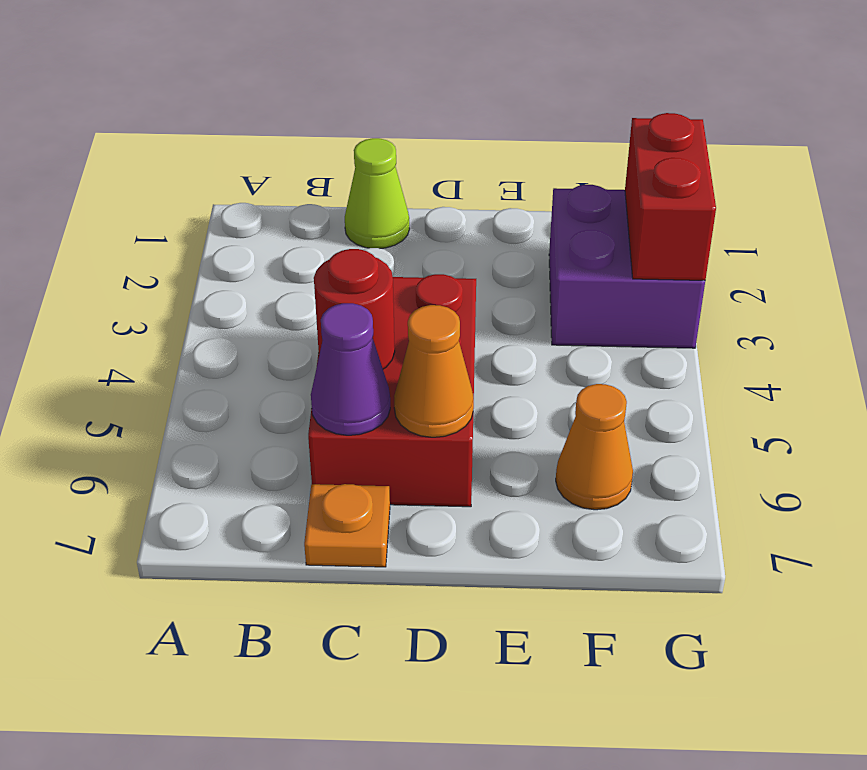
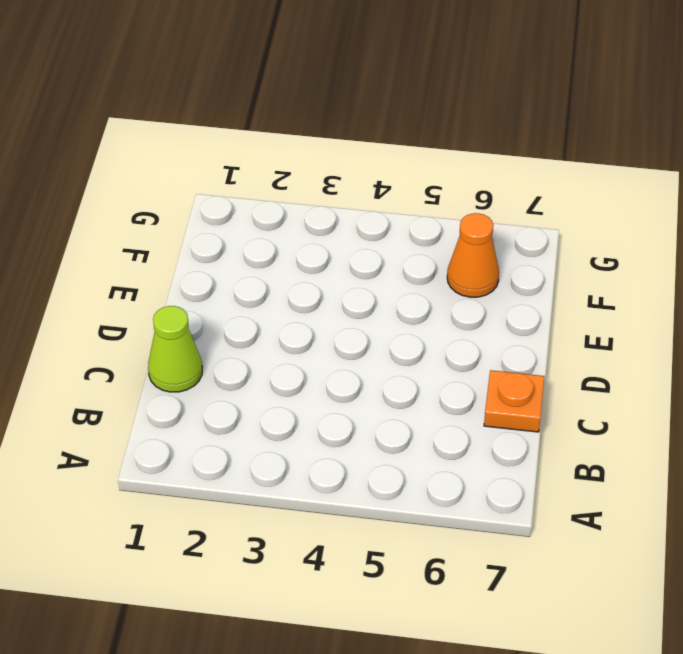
none -> red 2x3 brick [308,274,476,507]
none -> purple 2x2 brick [549,185,705,348]

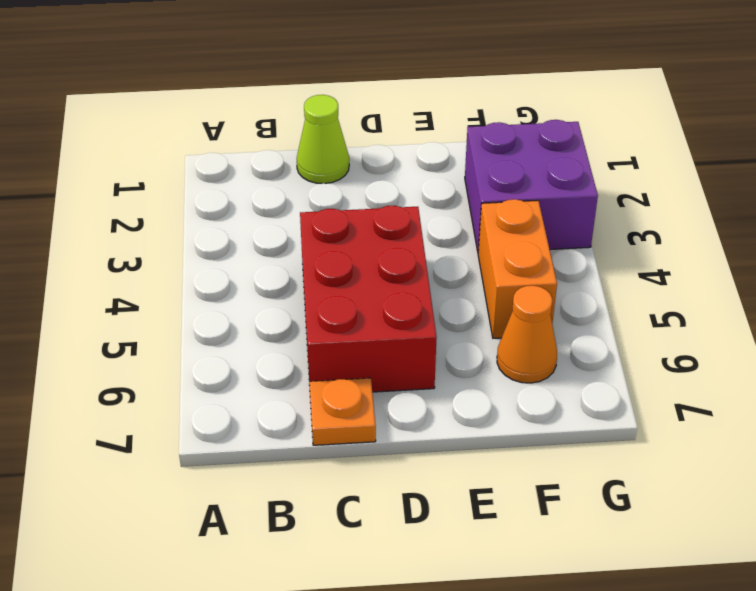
orange 1x2 brick [478,199,557,338] -> none
none -> red 1x1 round brick [314,249,395,369]
none -> purple 1x1 cone [311,303,390,435]

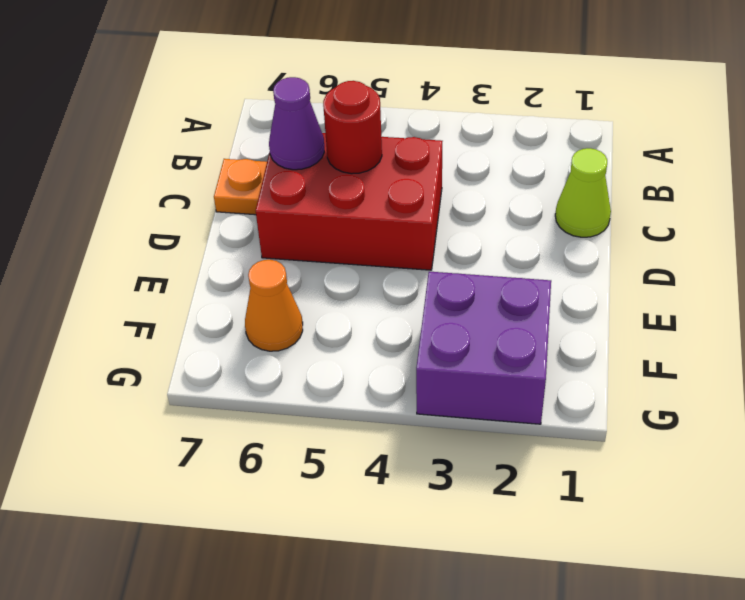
none -> orange 1x1 cone [394,305,474,437]
none -> red 1x2 brick [625,113,716,280]

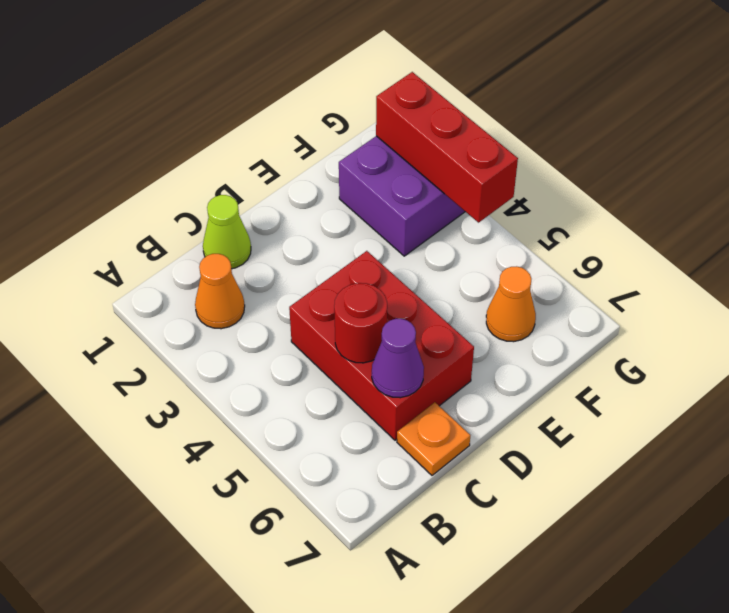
orange 1x1 cone [195,254,245,329] -> orange 1x1 cone moved to [394,305,474,437]
red 1x3 brick [376,72,518,223] -> red 1x2 brick [625,113,716,280]

